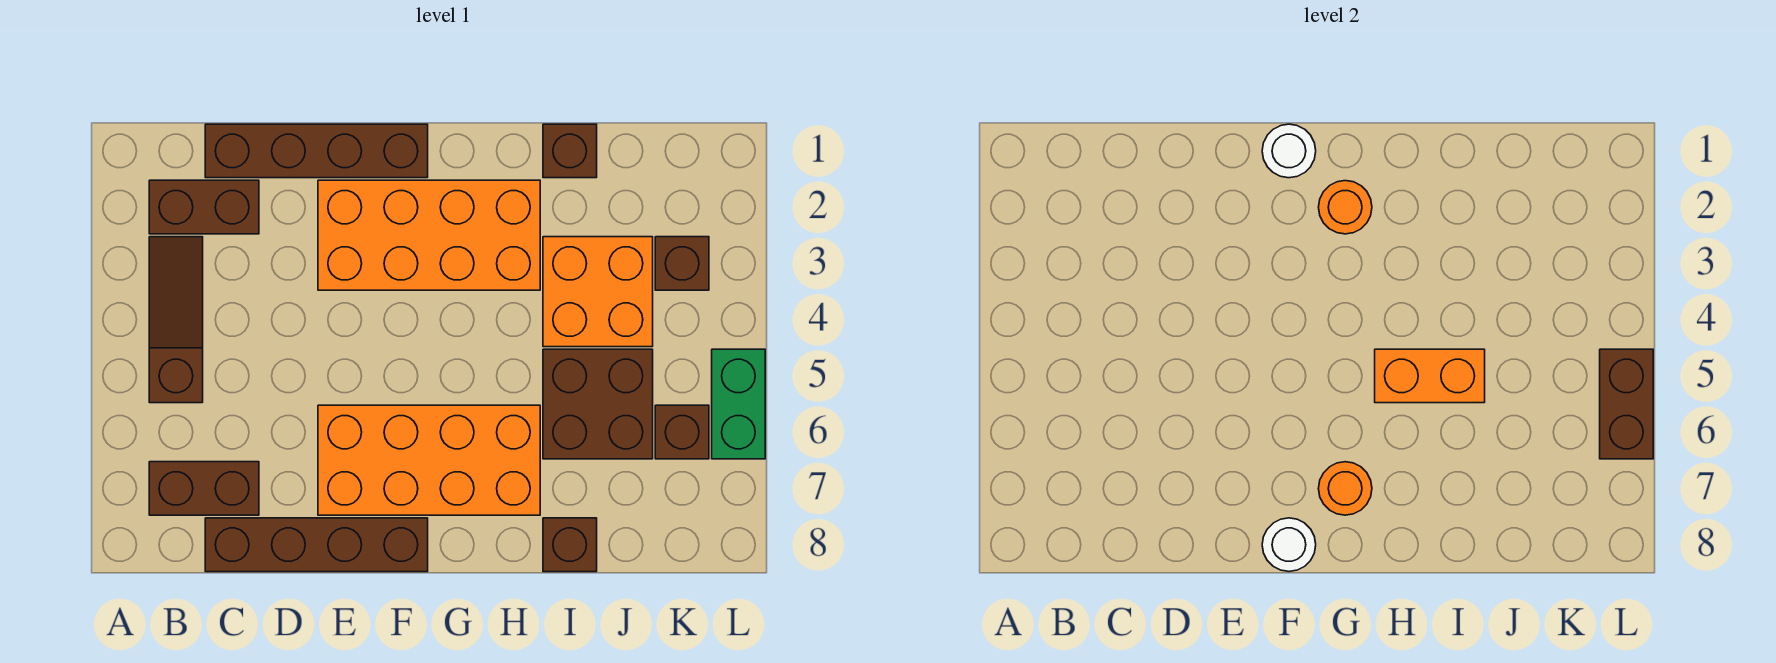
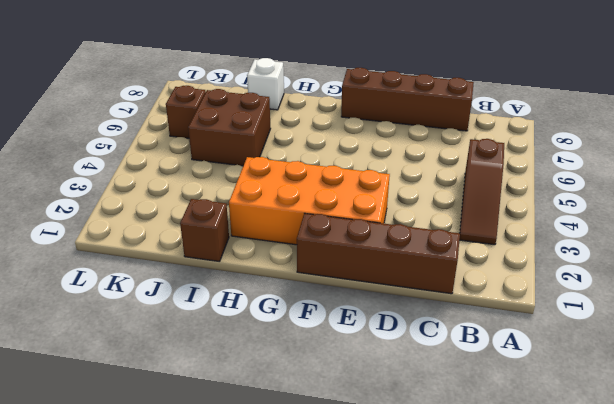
white 1x1 brick [247,58,284,110] -> brown 1x1 brick [543,518,597,572]
none -> brown 1x2 brick [149,180,259,234]
none -> brown 1x2 brick [149,462,259,515]
none -> orange 2x4 brick [318,405,540,515]

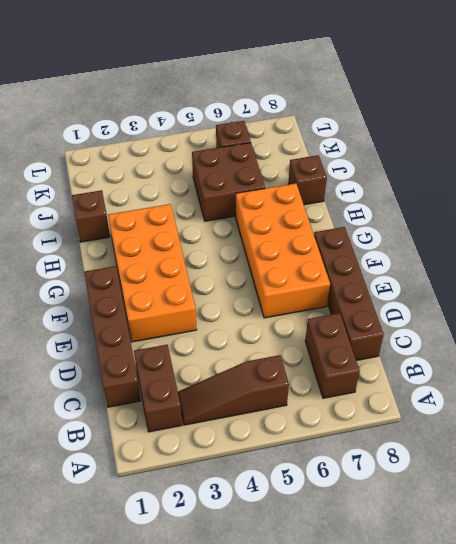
none -> orange 2x2 brick [543,237,653,347]
none -> brown 1x1 brick [655,237,709,290]
none -> green 1x2 brick [712,349,765,459]

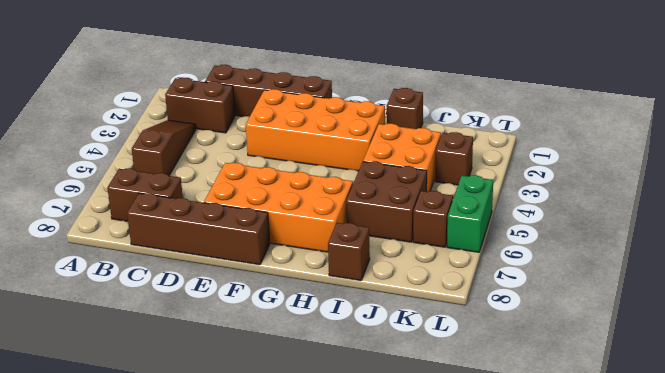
none -> white 1x1 round brick [1262,124,1316,178]
none -> white 1x1 round brick [1262,518,1316,571]
none -> orange 1x1 round brick [1319,181,1372,234]

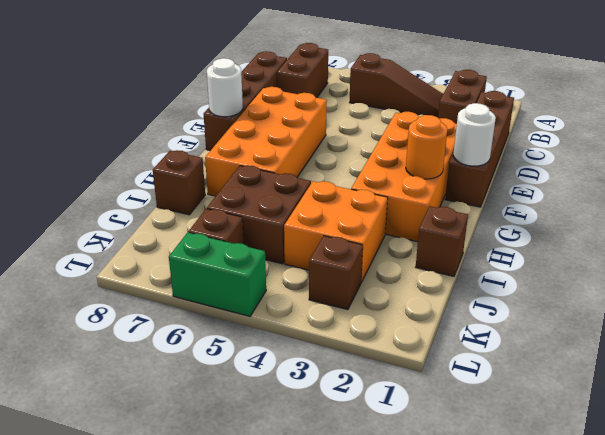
none -> orange 1x1 round brick [1319,462,1372,515]
none -> orange 1x2 brick [1375,349,1485,403]
none -> brown 1x2 brick [1600,349,1653,459]

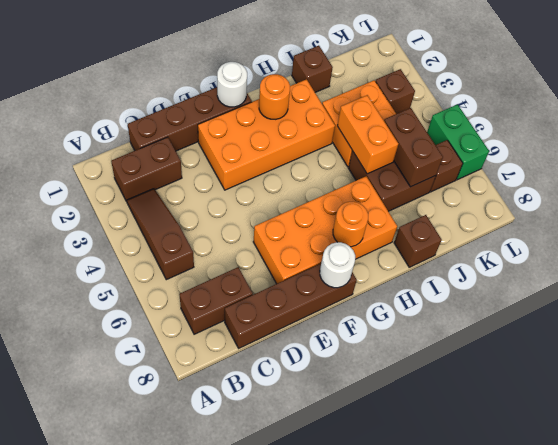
orange 1x2 brick [337,95,398,174] -> orange 1x2 brick turned to [1375,349,1485,403]
brown 1x2 brick [384,108,443,187] -> brown 1x2 brick moved to [1600,349,1653,459]

